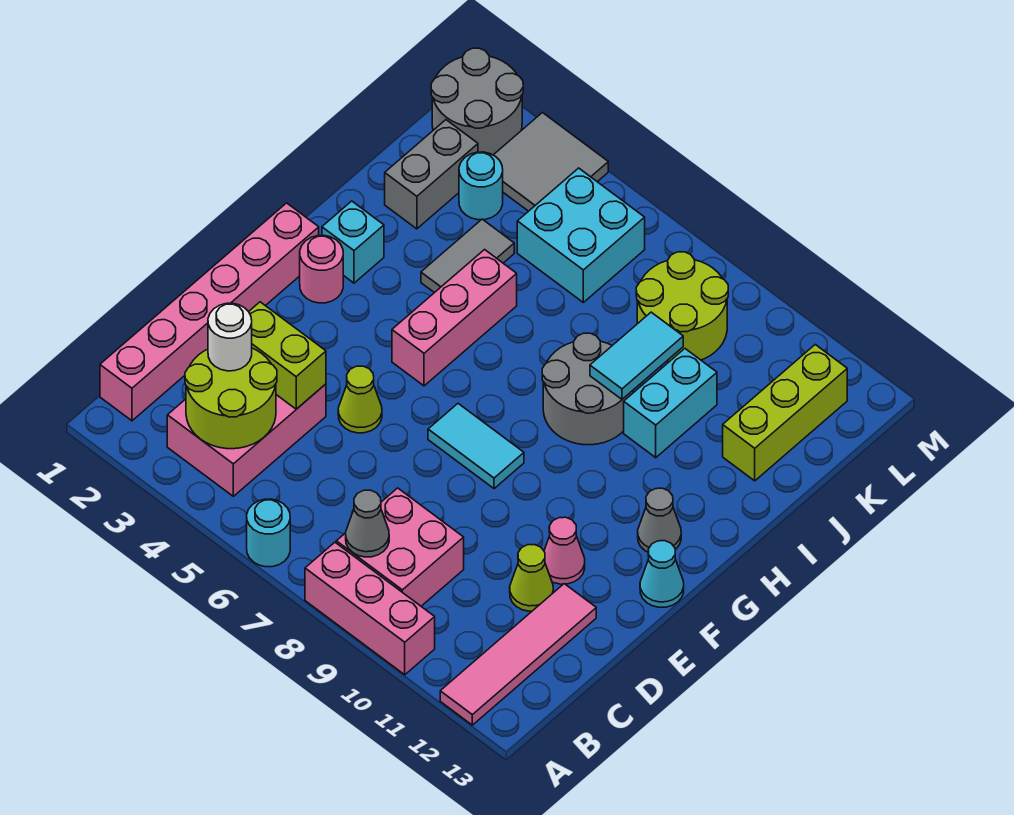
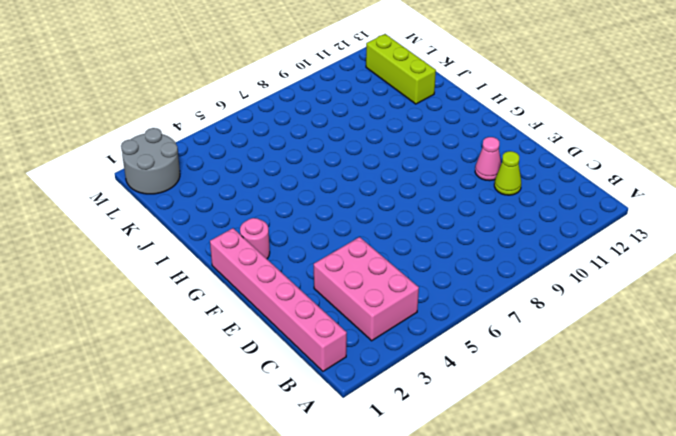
none -> cyan 1x1 round brick [247,499,290,567]
none -> pink 1x3 brick [305,542,435,675]
none -> pink 1x4 tile [440,584,596,725]
none -> pink 2x2 brick [336,488,464,606]

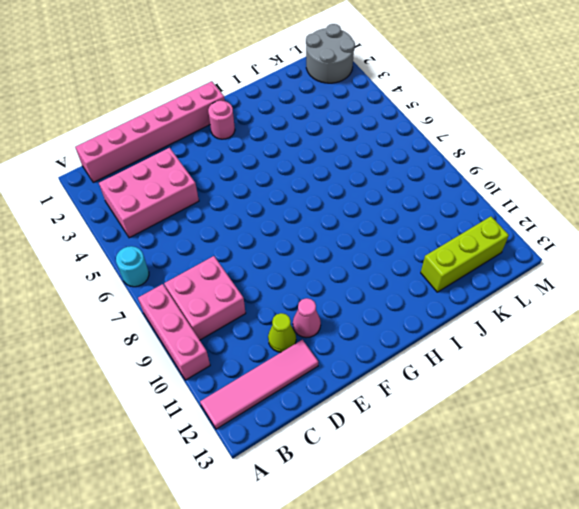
none -> lime 1x1 cone [338,366,382,433]
none -> cyan 1x2 tile [428,404,524,489]
none -> cyan 1x1 cone [640,541,684,607]
none -> pink 1x3 brick [392,250,517,386]

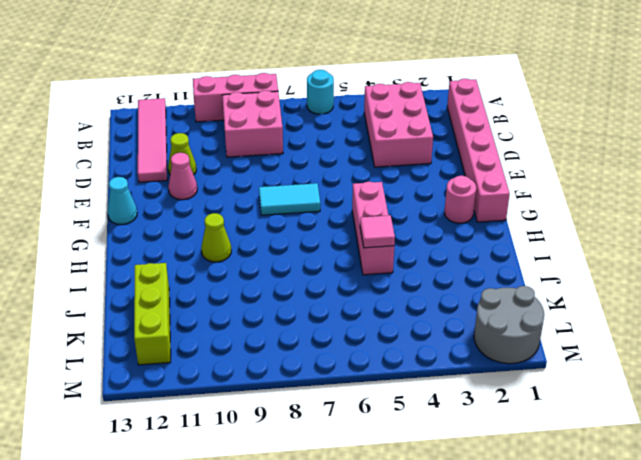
lime 1x1 cone [201,213,231,262] -> lime 1x1 cone moved to [338,366,382,433]
pink 1x1 tile [360,215,395,248] -> none
none -> grey 1x1 cone [638,488,681,552]
none -> cyan 1x1 brick [322,201,384,283]
none -> grey 2x2 round brick [542,333,633,445]
none -> grey 1x2 tile [421,219,514,293]

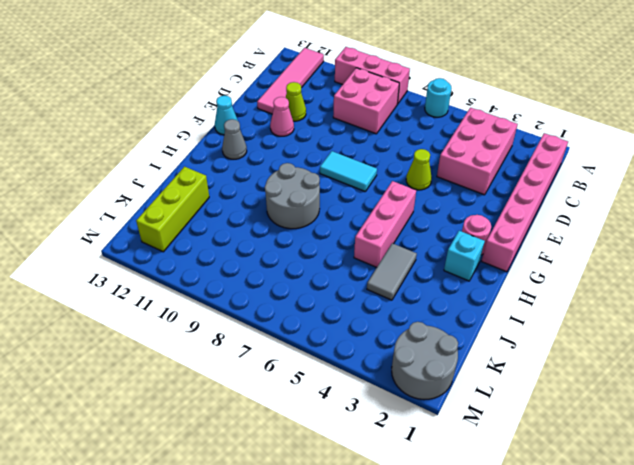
none -> cyan 1x2 brick [624,349,717,458]
none -> grey 1x2 brick [385,120,478,229]
none -> cyan 1x1 round brick [459,152,503,220]
none -> cyan 2x2 brick [517,168,645,302]

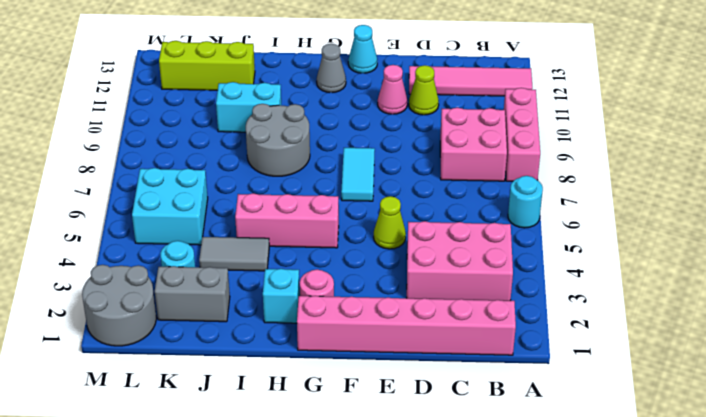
none -> lime 2x2 round brick [636,252,728,362]
none -> grey 2x2 tile [494,113,608,211]
none -> lime 2x2 round brick [185,348,277,449]
none -> grey 1x1 cone [346,490,389,557]

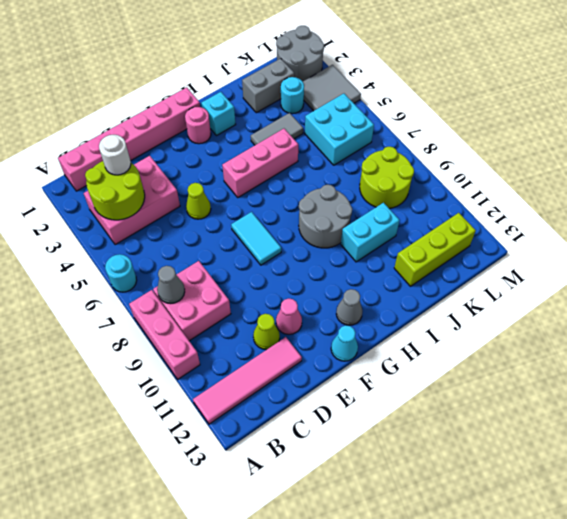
none -> lime 1x2 brick [249,302,326,409]
none -> cyan 1x2 tile [590,312,683,399]

